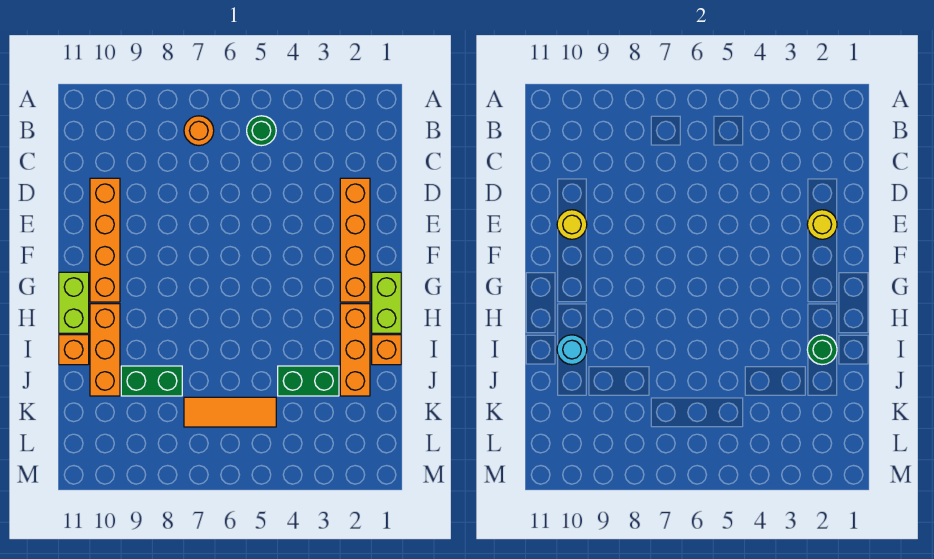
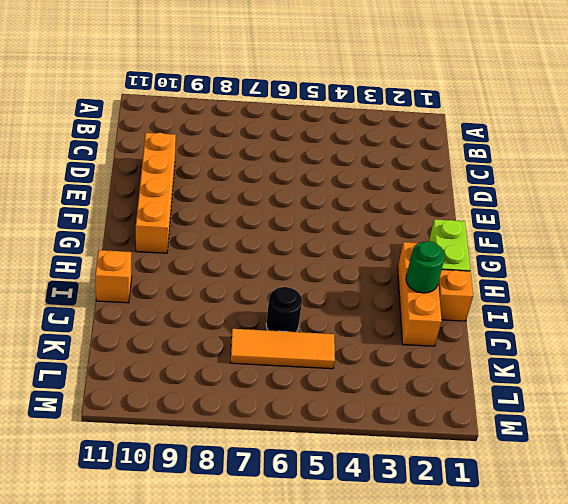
black 1x1 round brick [266,287,302,332] -> none
none -> green 1x1 round brick [247,116,276,146]
none -> orange 1x1 round brick [184,116,214,146]
none -> orange 1x4 brick [340,178,370,302]

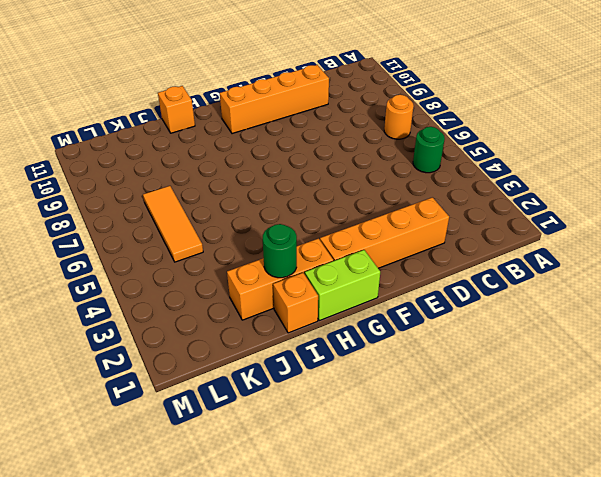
none -> lime 1x2 brick [59,272,89,333]
none -> orange 1x3 brick [90,304,120,396]
none -> green 1x2 brick [278,366,339,396]

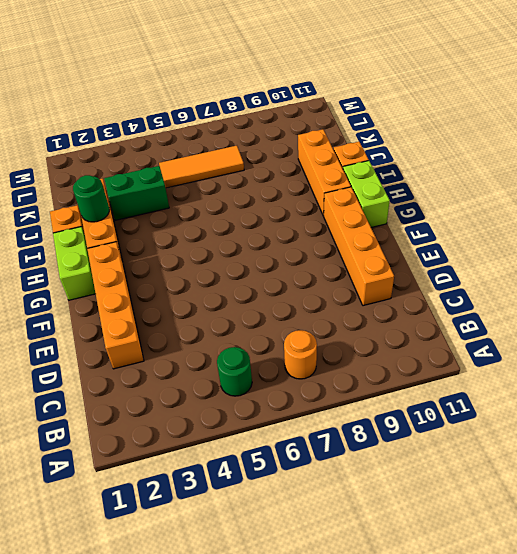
none -> green 1x2 brick [121,366,182,396]
none -> yellow 1x1 round brick [807,210,837,239]
none -> yellow 1x1 round brick [557,210,587,239]

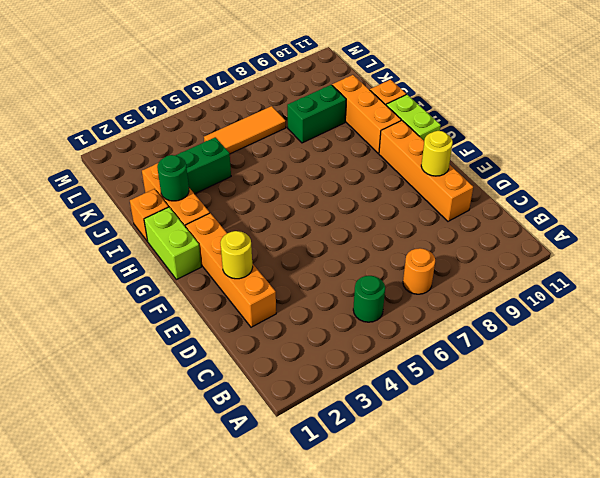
none -> cyan 1x1 round brick [557,335,587,365]

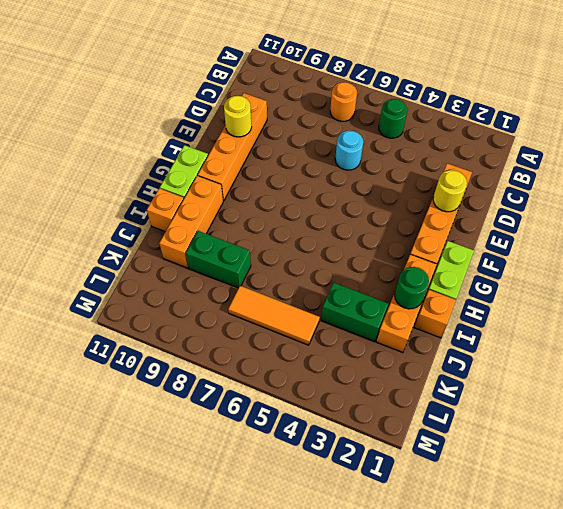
cyan 1x1 round brick [335,131,363,170] -> cyan 1x1 round brick moved to [557,335,587,365]

